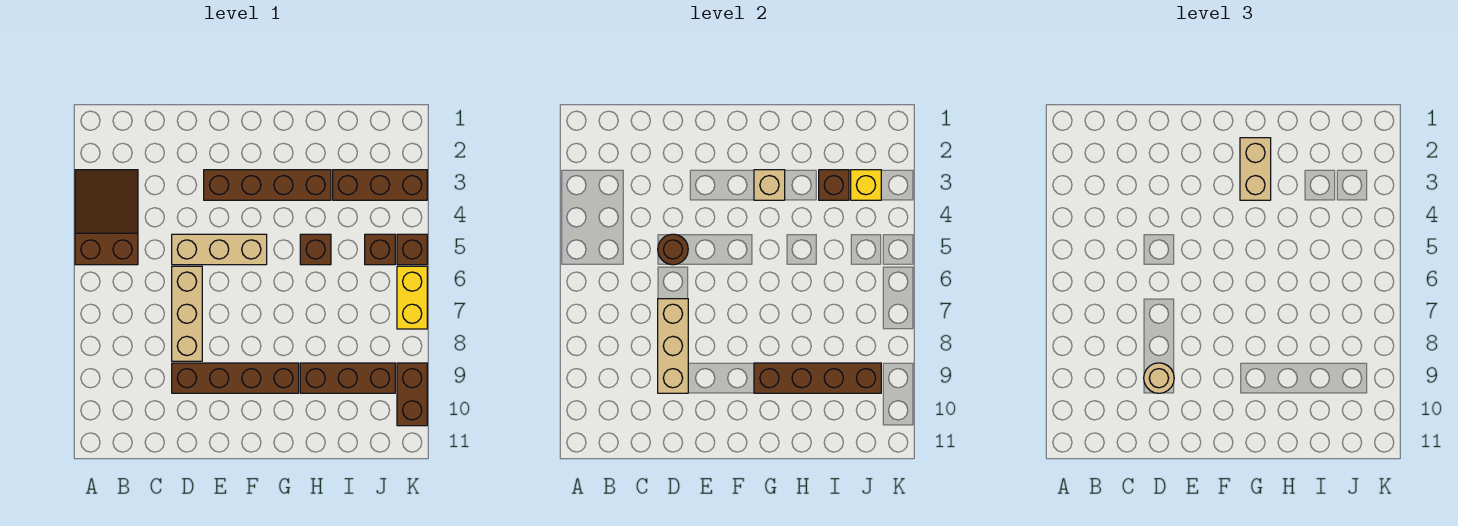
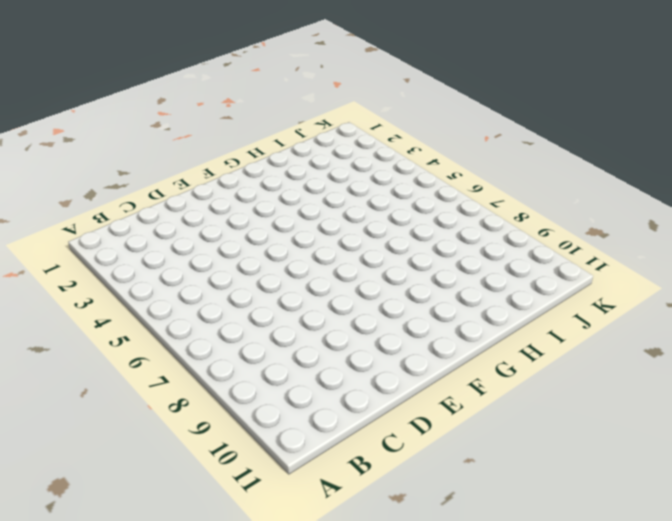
none -> brown 2x3 slope [75,170,138,265]
none -> tan 1x3 brick [172,234,267,265]
none -> tan 1x3 brick [172,266,202,361]

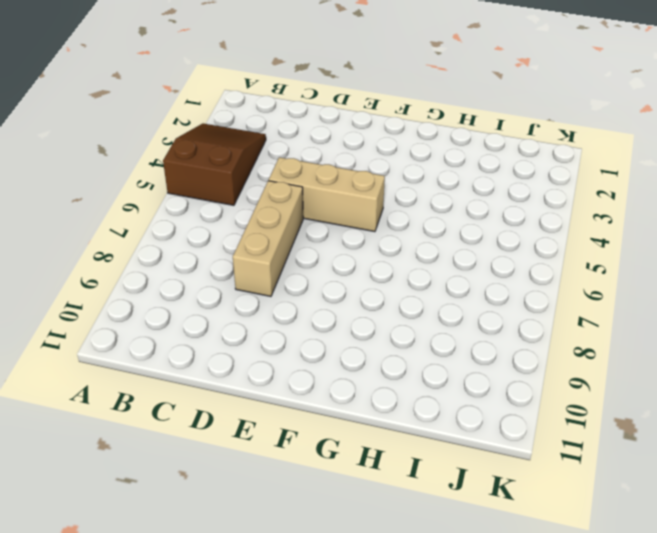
none -> brown 1x4 brick [172,363,299,393]
none -> brown 1x4 brick [204,170,331,200]
none -> brown 1x1 brick [300,234,331,265]

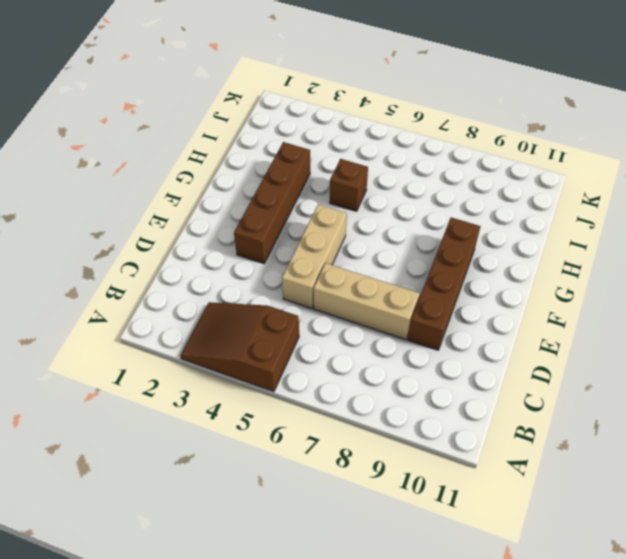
none -> brown 1x3 brick [300,363,395,393]
none -> brown 1x3 brick [333,170,427,200]
none -> brown 1x1 brick [365,234,395,265]

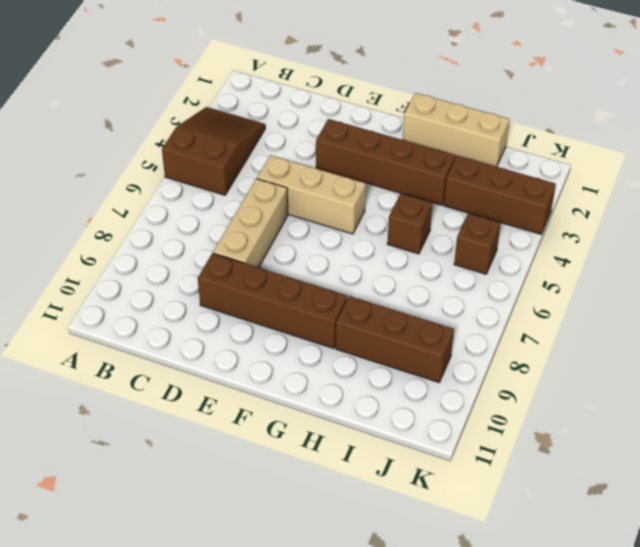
tan 1x3 brick [403,93,509,167] -> tan 1x3 brick turned to [658,299,688,393]
none -> brown 1x1 brick [397,234,427,265]
none -> yellow 1x2 brick [397,266,427,329]
none -> brown 1x2 brick [397,363,427,426]

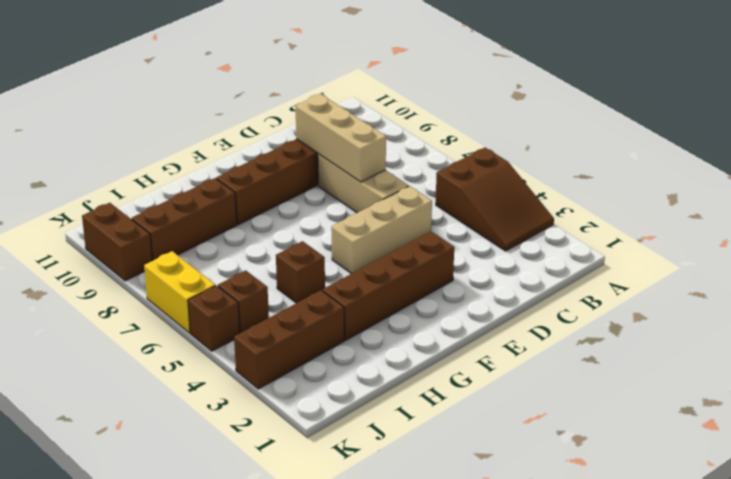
none -> brown 1x1 round brick [658,234,688,265]
none -> tan 1x1 brick [754,170,785,200]
none -> brown 1x4 brick [754,363,881,393]

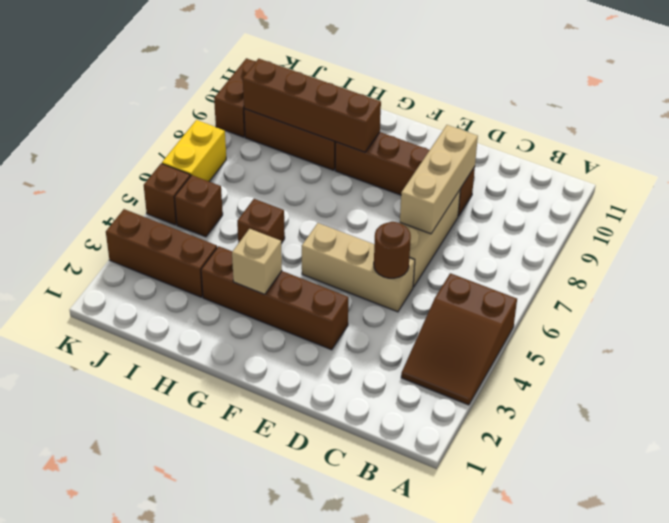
none -> brown 1x1 brick [819,170,849,200]
none -> yellow 1x1 brick [851,170,881,200]
none -> tan 1x1 round brick [1144,363,1174,393]

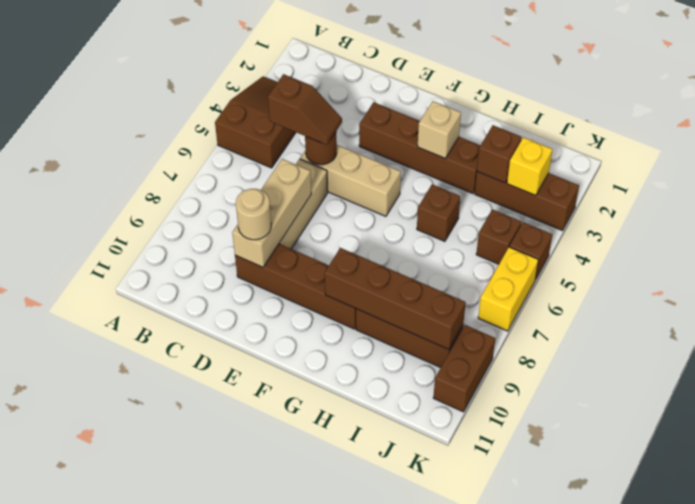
brown 1x2 slope [268,74,342,145] -> none
none -> tan 1x2 brick [1240,138,1271,200]

